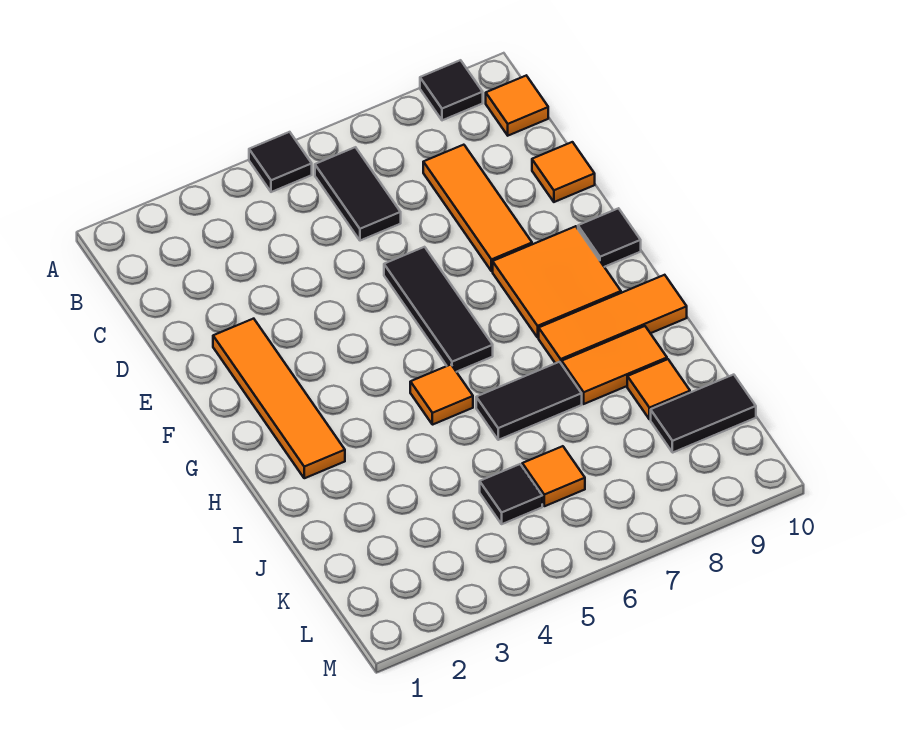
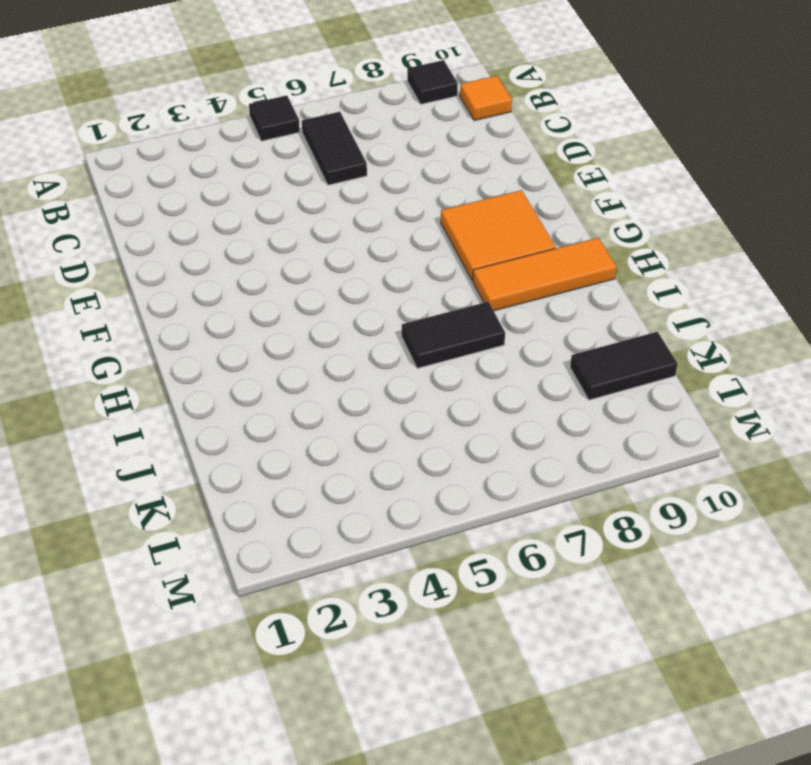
none -> orange 1x3 tile [423,145,532,271]
none -> orange 1x1 tile [532,142,595,202]
none -> orange 1x4 tile [213,319,345,478]

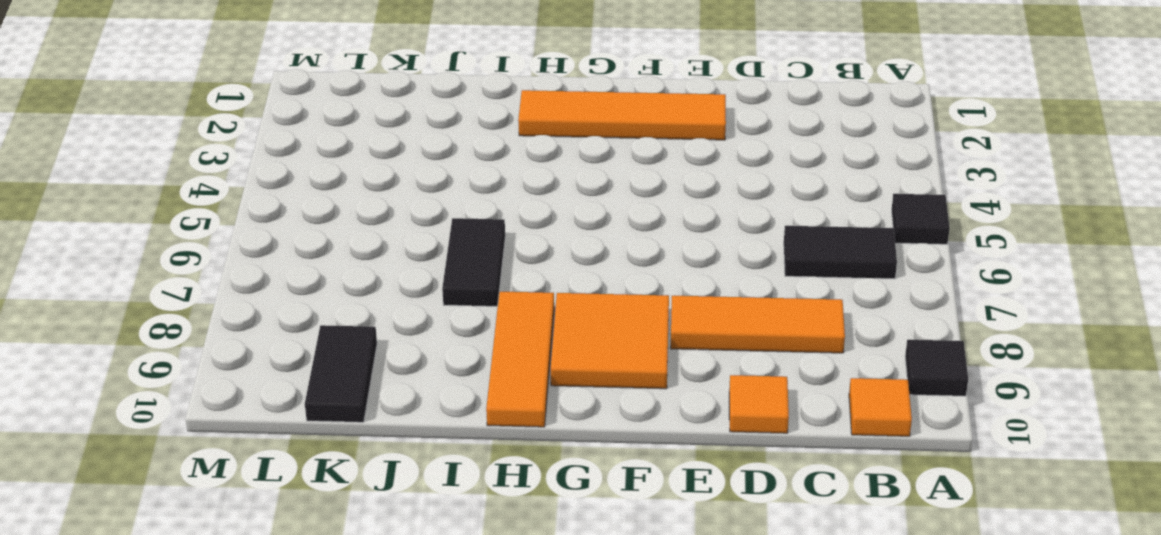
none -> black 1x3 tile [384,247,493,372]
none -> black 1x1 tile [578,208,641,267]
none -> orange 1x1 tile [410,365,473,425]

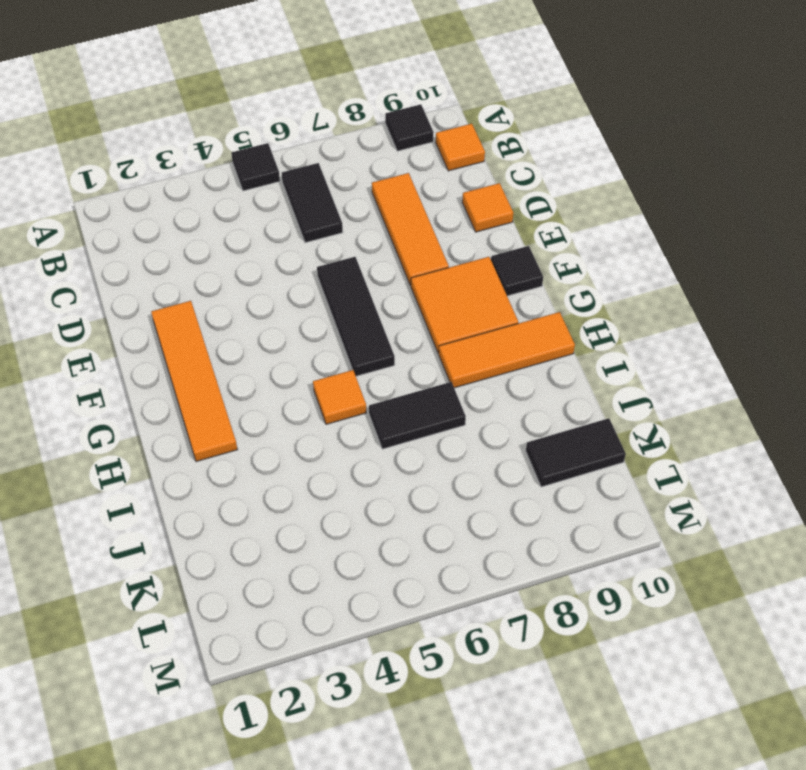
none -> orange 1x2 tile [562,326,667,404]
none -> orange 1x1 tile [627,359,690,419]
none -> black 1x1 tile [480,464,542,524]

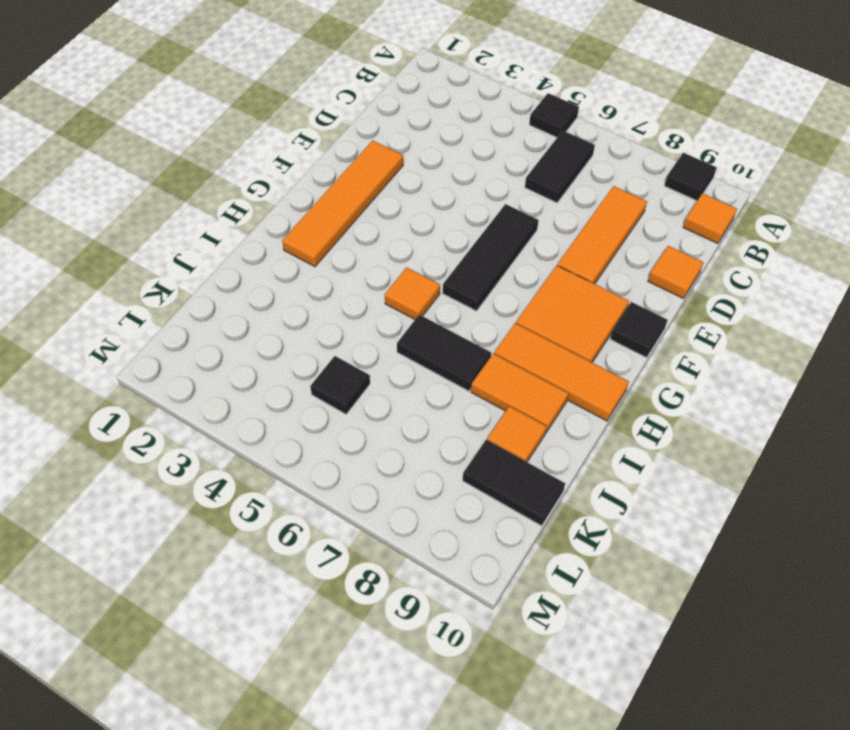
none -> orange 1x1 tile [522,446,585,506]

